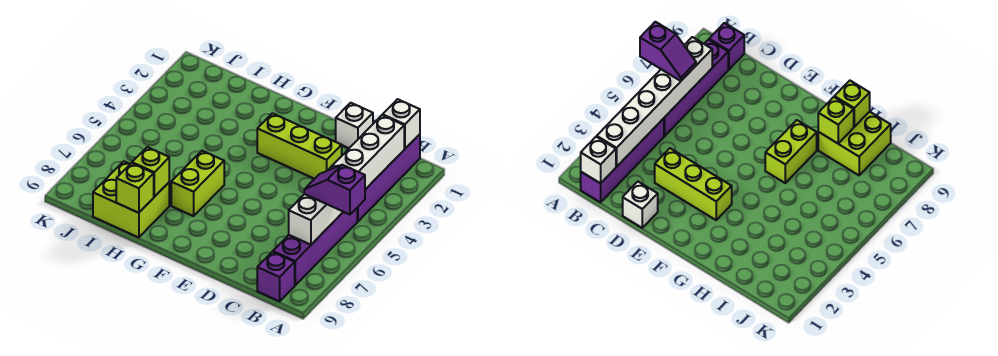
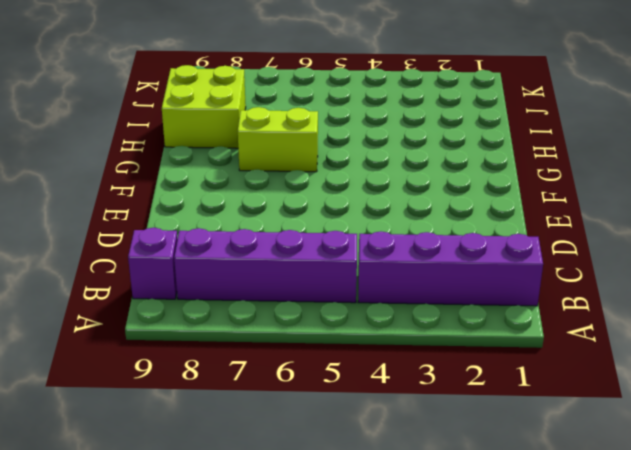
none -> white 1x1 brick [336,103,373,148]
none -> lime 1x3 brick [257,113,342,179]
none -> white 1x1 brick [383,99,420,149]

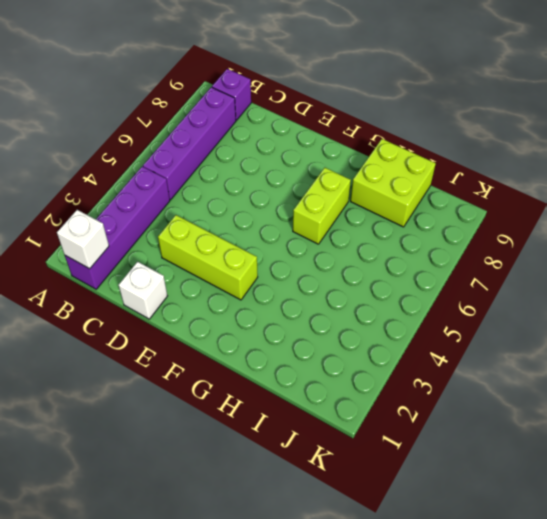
none -> white 1x6 brick [289,115,404,245]
none -> lime 1x1 brick [132,147,169,197]
none -> lime 1x1 brick [116,163,154,213]

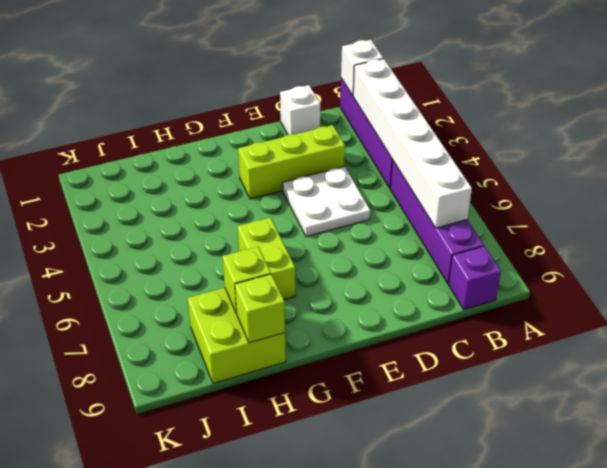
white 2x2 plate [283,166,370,237] -> none
none -> purple 1x2 slope [304,165,365,214]

